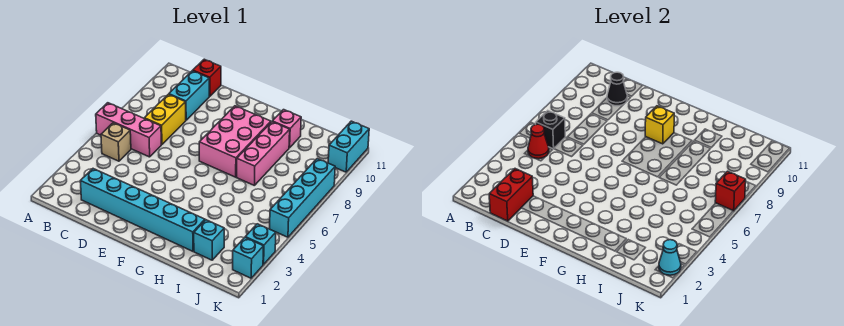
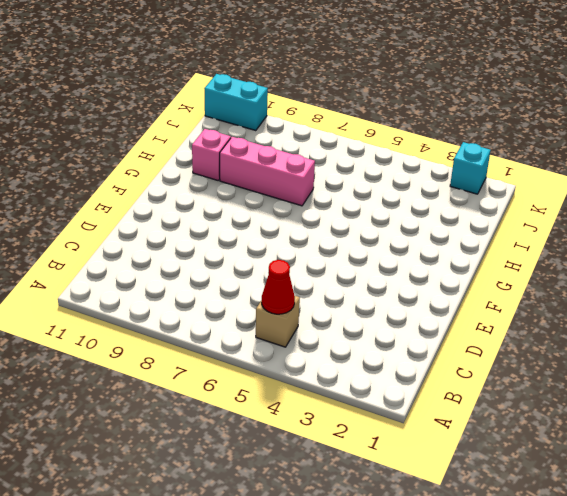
none -> pink 1x3 brick [96,103,161,157]
none -> cyan 1x6 brick [80,169,205,251]
none -> yellow 1x2 brick [144,94,186,145]

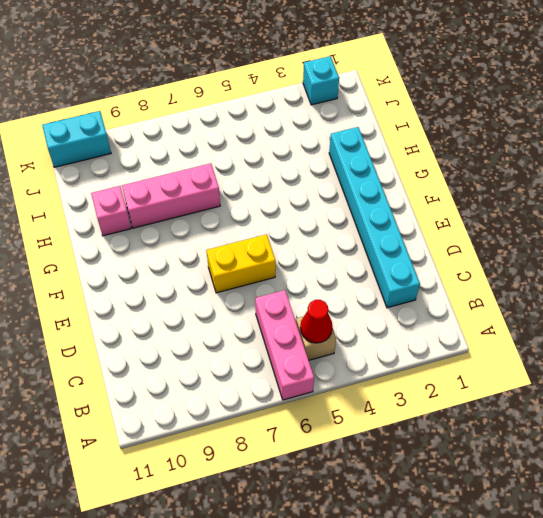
yellow 1x2 brick [206,234,276,293] -> yellow 1x2 brick moved to [144,94,186,145]
none -> cyan 1x2 brick [169,71,209,120]
none -> red 1x1 brick [193,59,221,97]
none -> pink 2x3 brick [199,106,271,177]

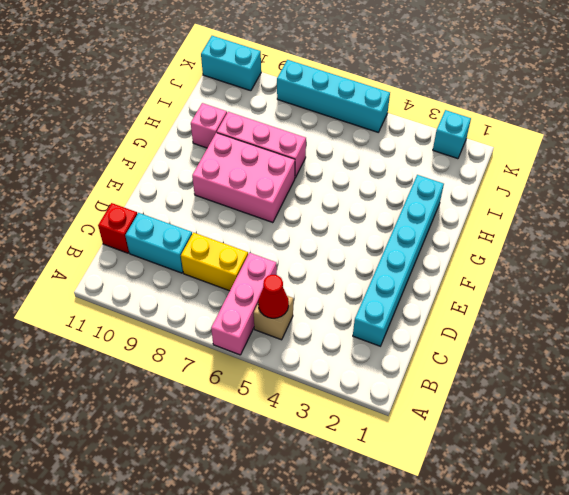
none -> cyan 1x1 brick [194,220,224,260]
none -> cyan 1x1 brick [245,224,276,264]
none -> black 1x1 brick [536,111,565,149]

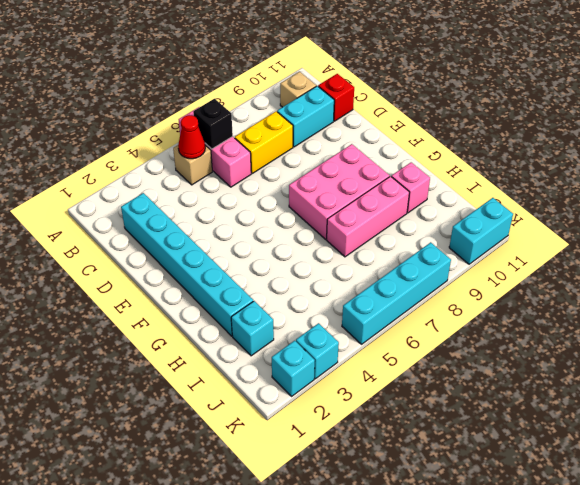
tan 1x1 brick [280,72,316,107] -> none
none -> red 1x2 brick [489,169,533,221]
none -> black 1x1 cone [607,72,627,106]
none -> yellow 1x1 brick [645,106,674,144]

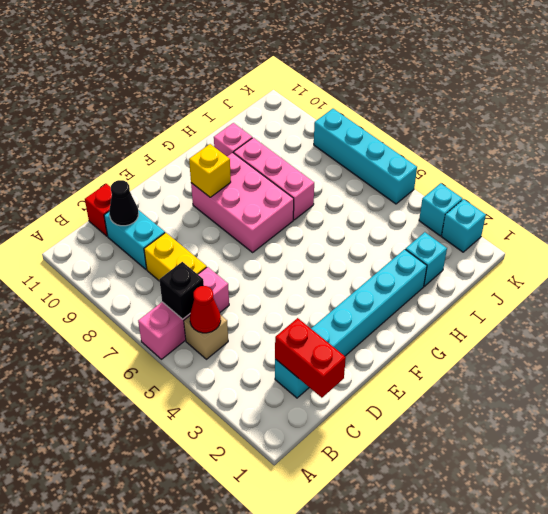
none -> cyan 1x2 brick [328,121,369,172]
none -> cyan 1x1 cone [659,240,681,275]
none -> red 1x1 brick [715,171,746,211]

